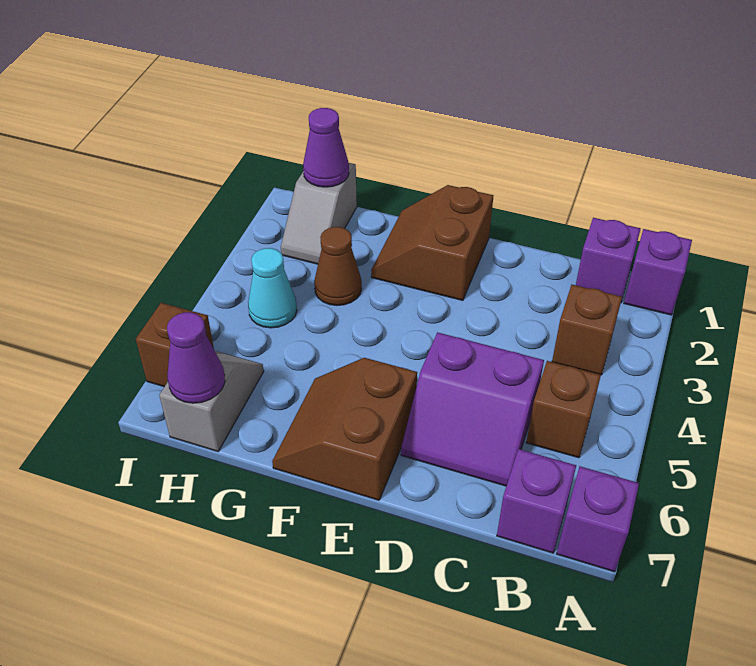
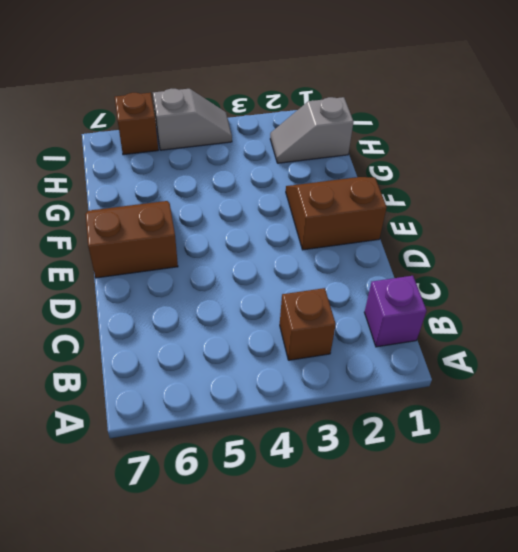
grey 1x2 slope [153,89,232,150] -> grey 1x2 slope moved to [159,351,264,451]
none -> purple 1x1 brick [624,229,692,315]
none -> purple 1x1 brick [557,466,639,572]
none -> brown 1x1 brick [526,361,601,458]

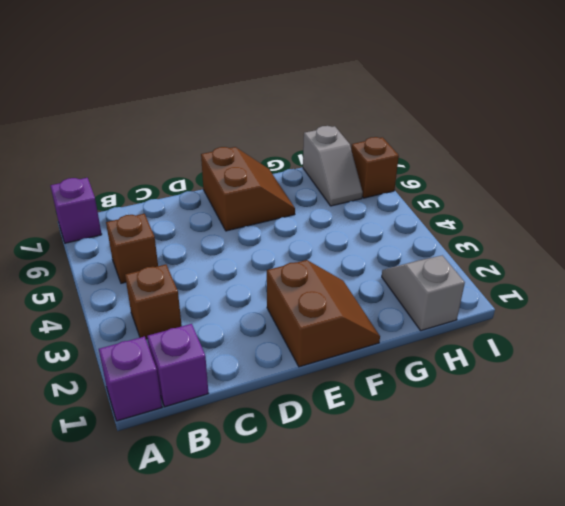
none -> purple 1x1 brick [497,449,576,553]
none -> purple 2x2 slope [401,332,544,486]
none -> brown 1x1 cone [314,227,362,305]

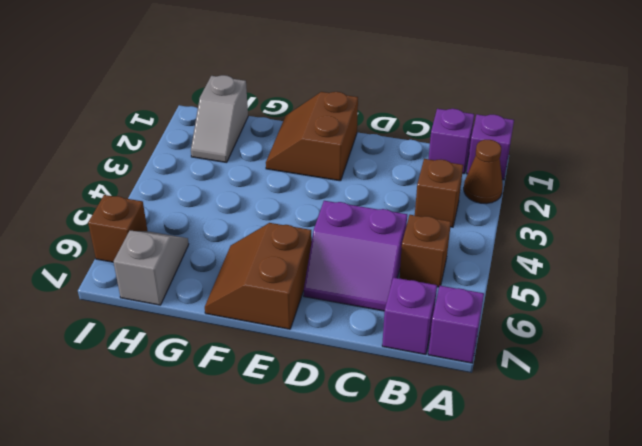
brown 1x1 cone [464,140,503,204] -> brown 1x1 cone moved to [314,227,362,305]
none -> cyan 1x1 cone [248,248,297,328]
none -> purple 1x1 cone [303,108,349,187]
none -> purple 1x1 cone [167,312,225,403]

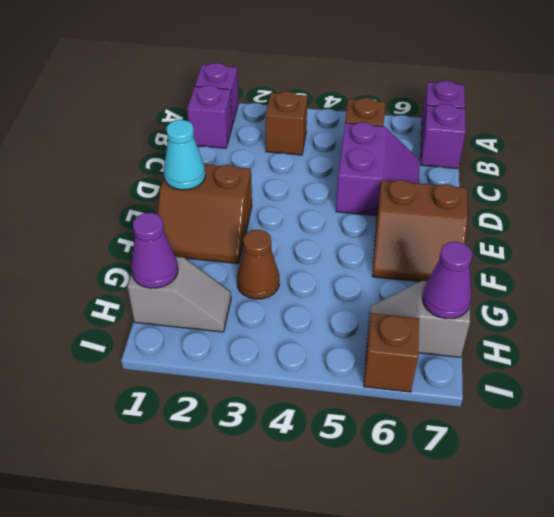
cyan 1x1 cone [164,120,205,190] -> cyan 1x1 cone moved to [248,248,297,328]

